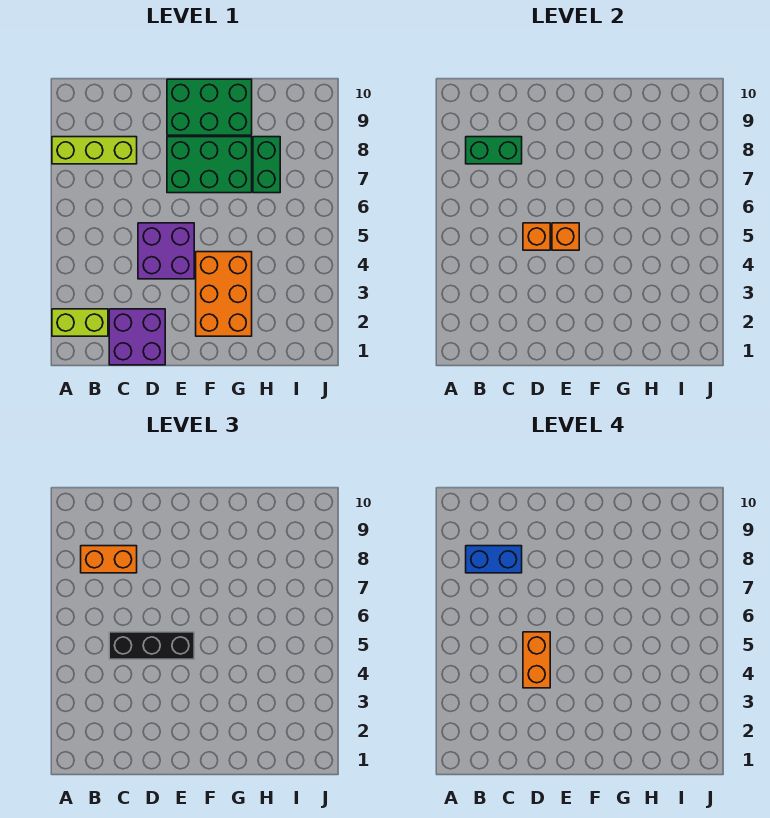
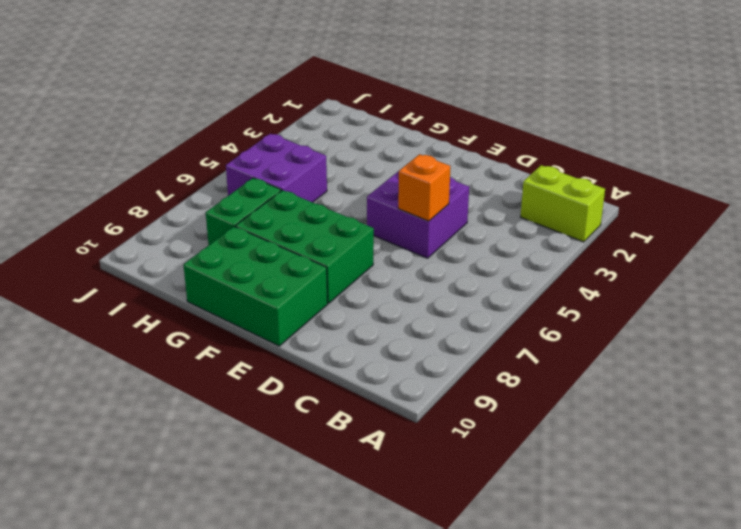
purple 2x2 brick [226,134,327,203] -> purple 2x2 brick moved to [109,309,165,365]
none -> lime 1x3 brick [52,137,137,164]
none -> orange 2x3 brick [196,252,252,336]
none -> green 1x2 brick [466,137,522,164]

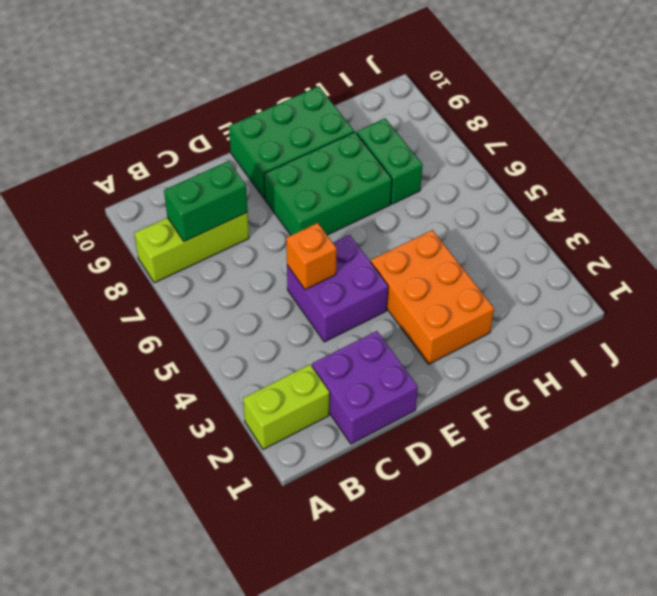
none -> orange 1x1 brick [552,223,579,250]
none -> orange 1x2 brick [81,546,137,573]
none -> black 1x3 brick [109,632,194,659]

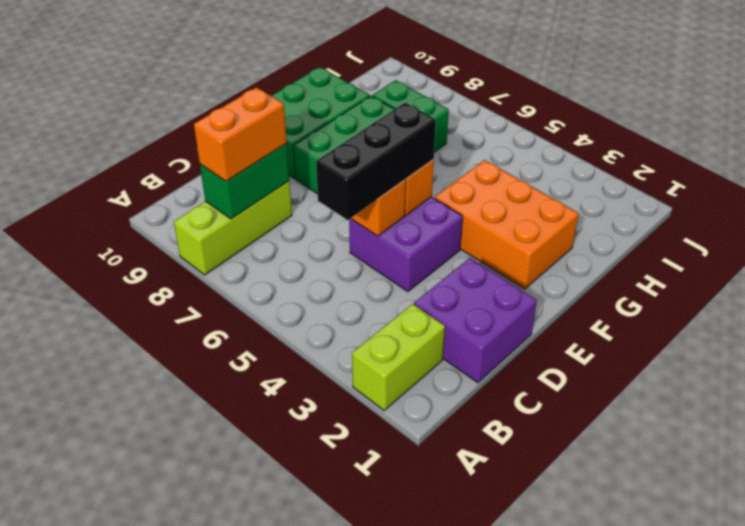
none -> blue 1x2 brick [466,546,522,573]
none -> orange 1x2 brick [523,632,550,688]

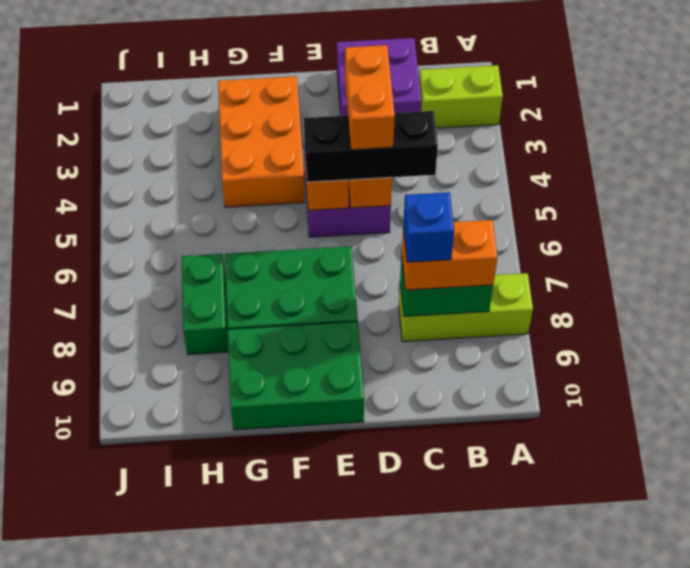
blue 1x1 brick [403,192,454,262] -> blue 1x2 brick [466,546,522,573]

